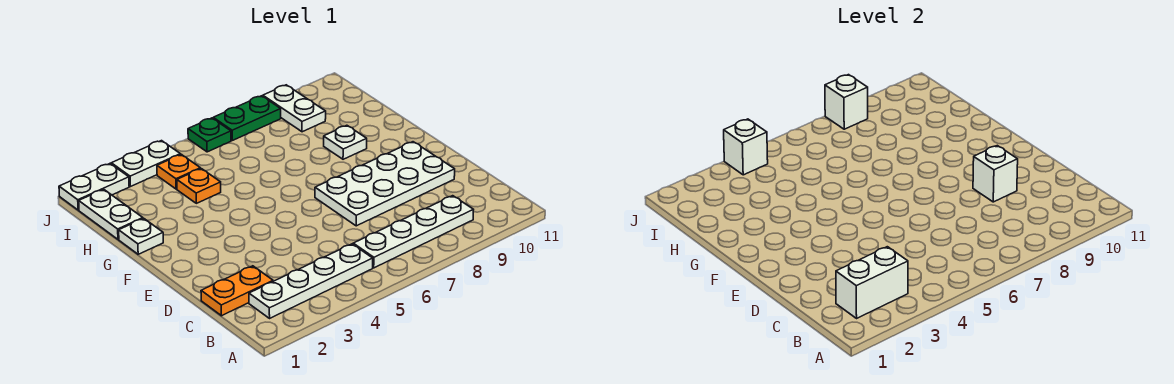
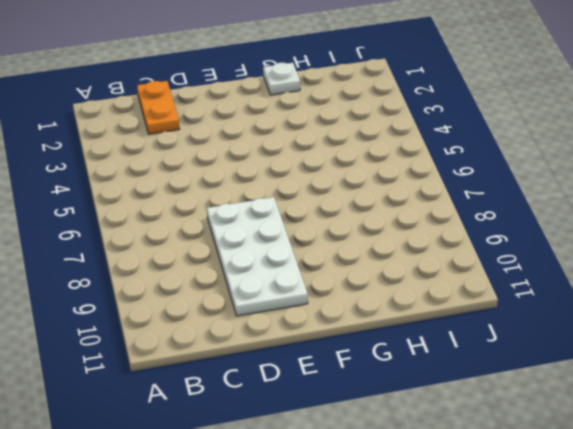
none -> white 1x4 plate [249,244,373,318]
none -> white 1x4 plate [353,196,473,268]
none -> white 1x1 plate [324,125,367,159]

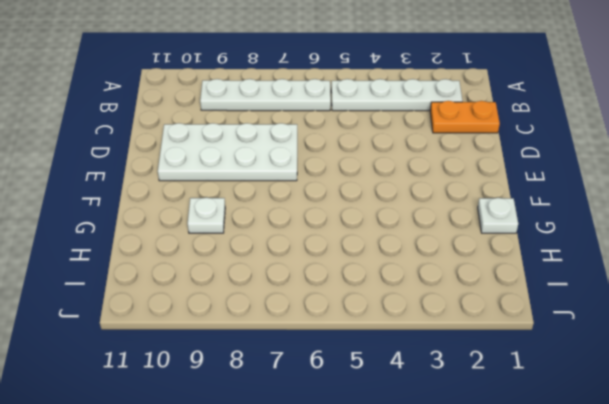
none -> white 1x2 plate [79,189,143,239]
none -> orange 1x1 plate [177,169,221,203]
none -> orange 1x1 plate [157,154,200,189]

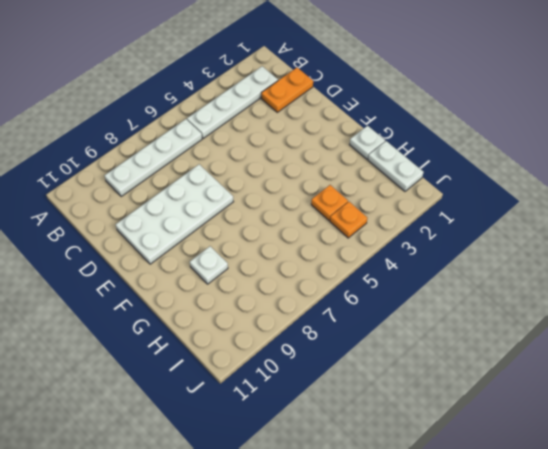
none -> white 1x2 plate [263,85,326,132]
none -> white 1x2 plate [59,164,129,210]
none -> white 1x2 plate [111,141,180,187]

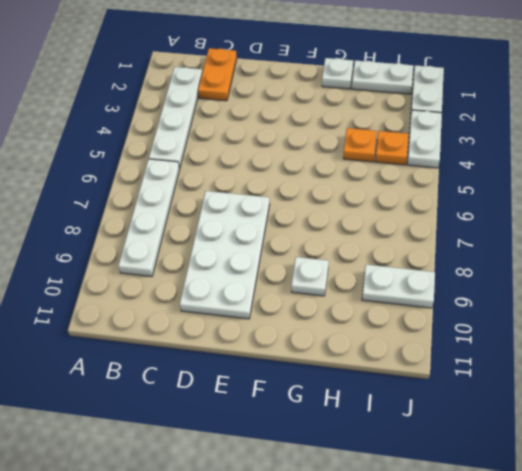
none -> green 1x1 plate [188,118,231,152]
none -> green 1x2 plate [213,96,281,140]
none -> white 1x2 brick [836,247,908,318]

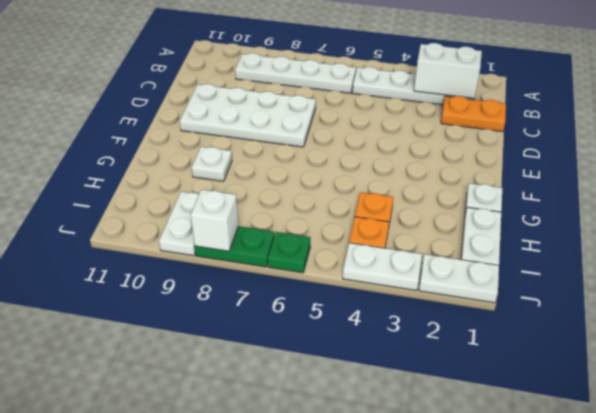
none -> white 1x1 brick [973,146,1018,202]
none -> white 1x1 brick [724,119,768,175]

